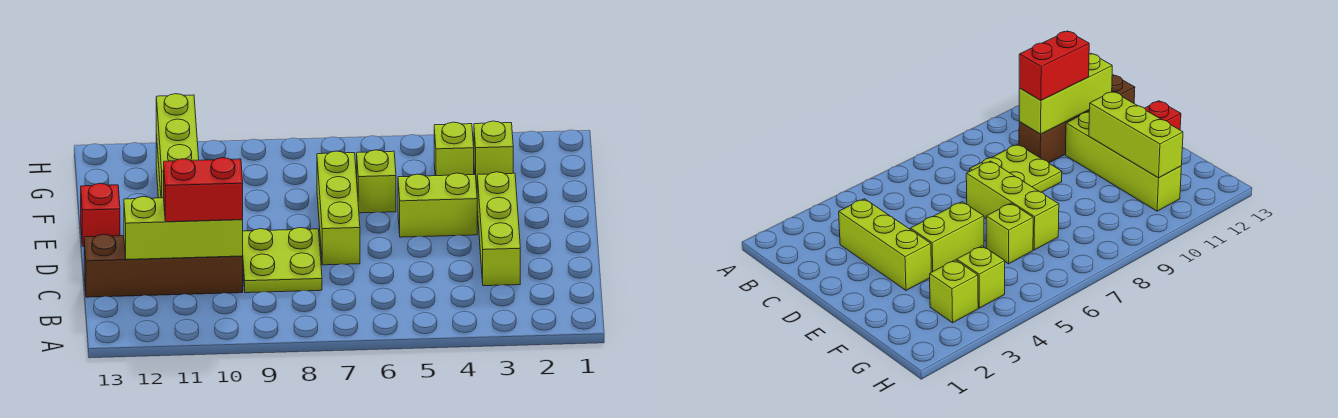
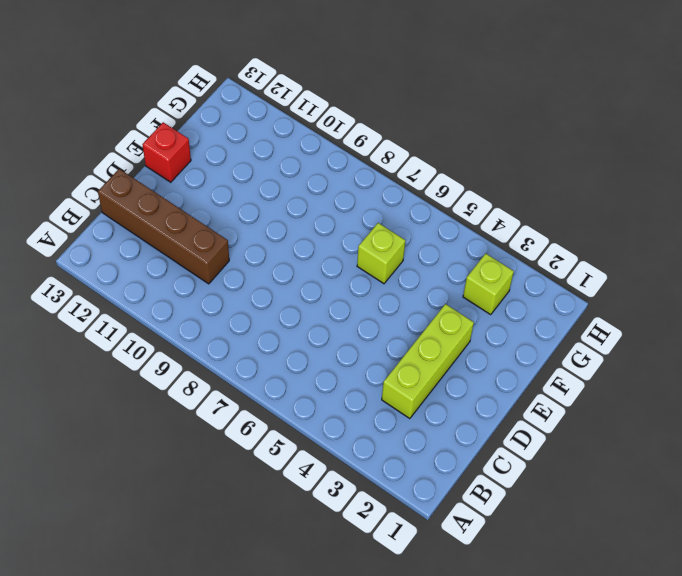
none -> lime 2x2 plate [243,228,322,293]
none -> lime 1x3 brick [317,151,360,265]
none -> lime 1x4 brick [1065,112,1181,211]

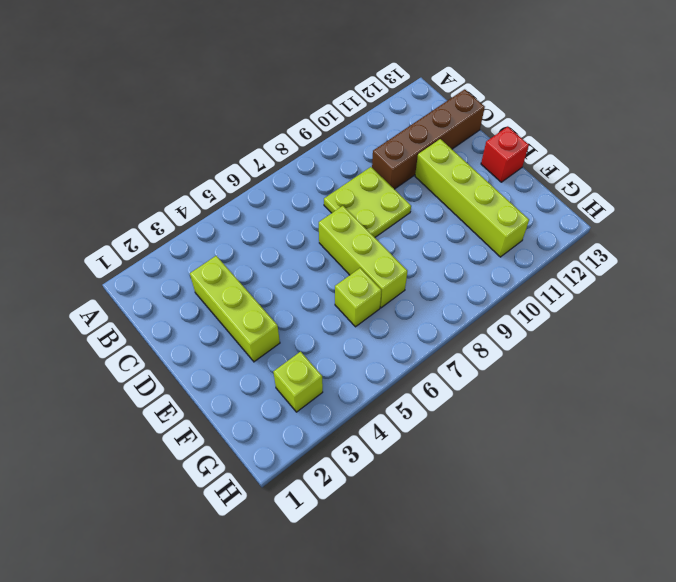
none -> lime 1x2 brick [398,173,477,237]
none -> lime 1x1 brick [434,122,474,176]
none -> lime 1x3 brick [124,197,243,259]

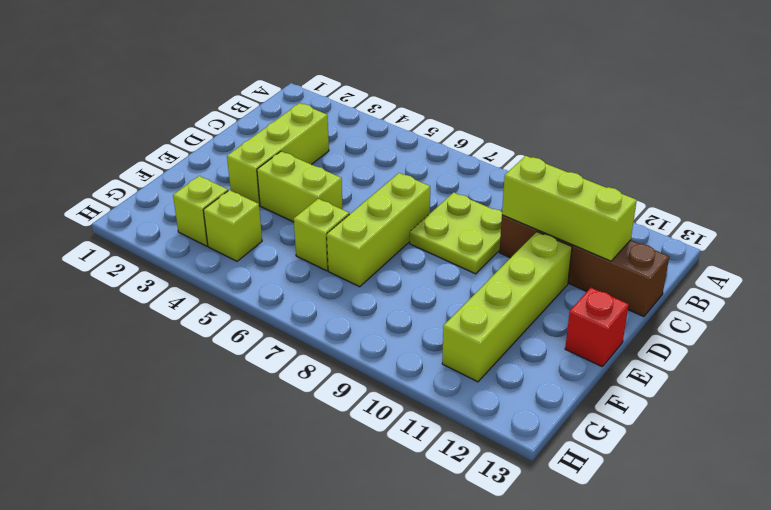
none -> lime 1x3 brick [156,94,199,198]
none -> red 1x2 brick [164,158,243,222]

